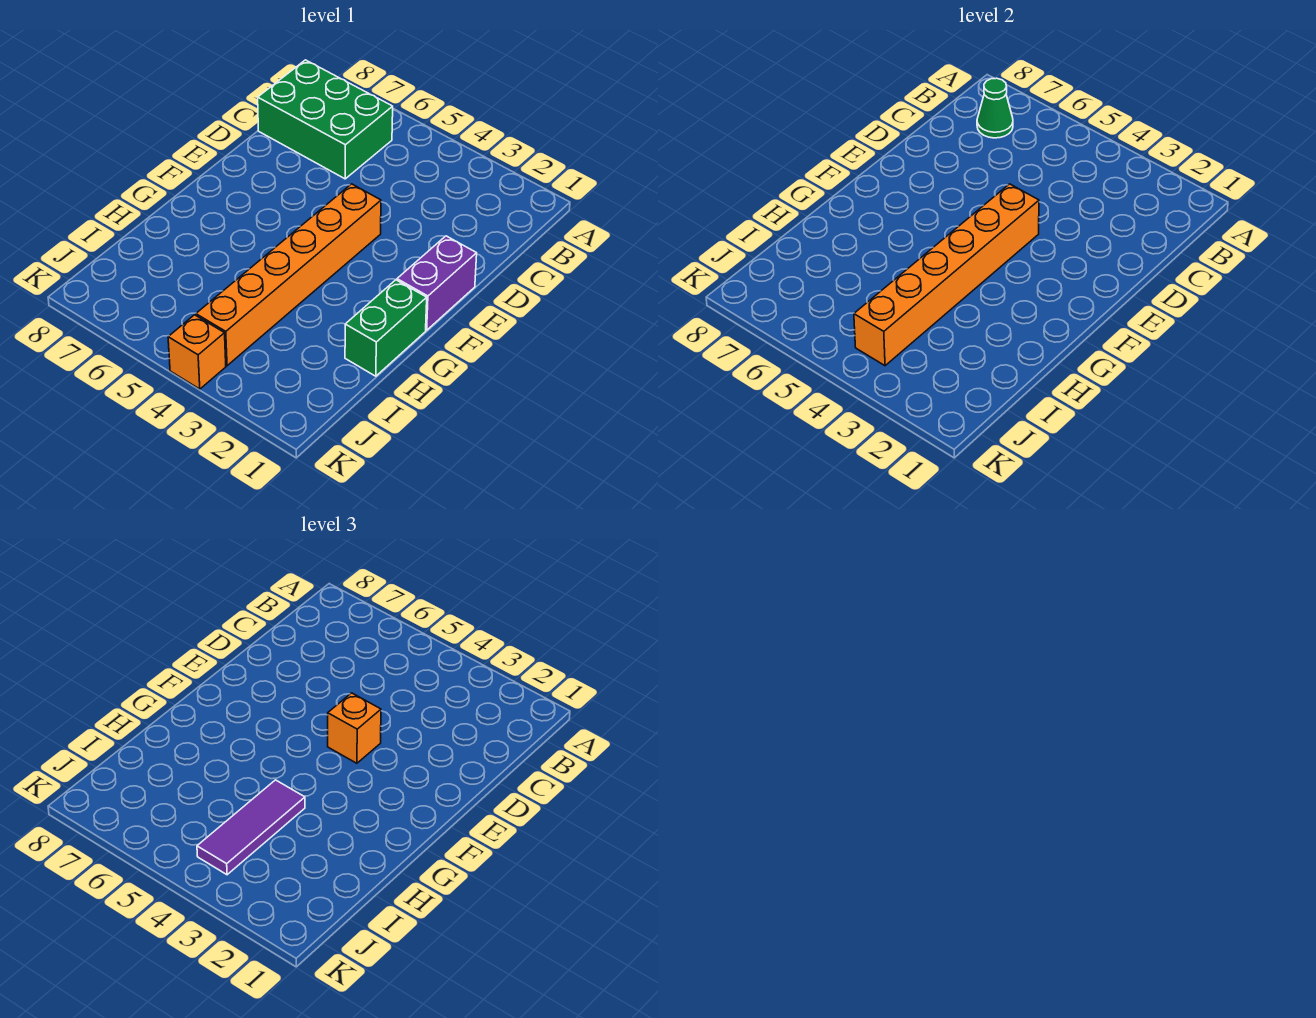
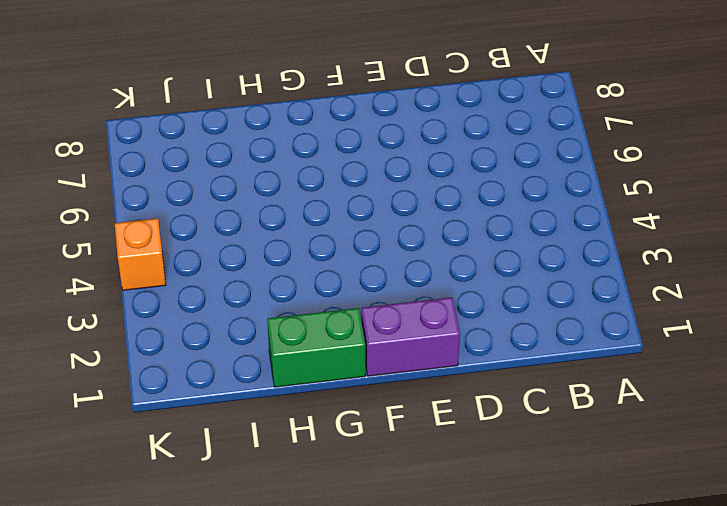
none -> green 2x3 brick [258,60,393,179]
none -> orange 1x6 brick [196,184,381,366]

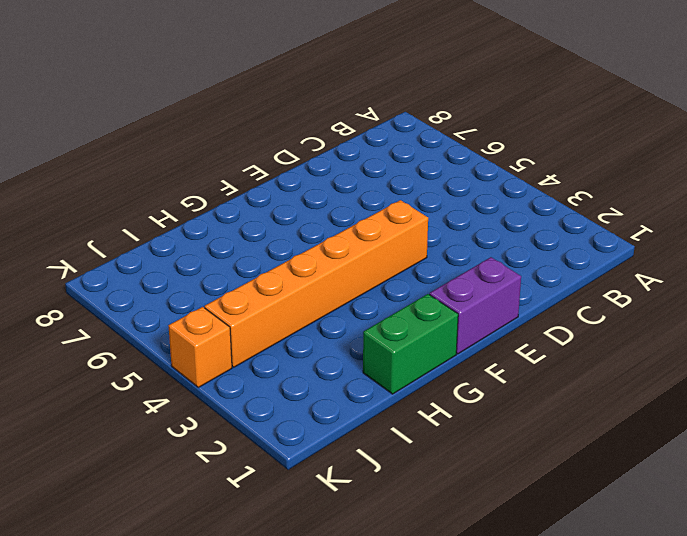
none -> green 2x3 brick [258,60,393,179]
none -> green 1x1 cone [977,78,1013,138]

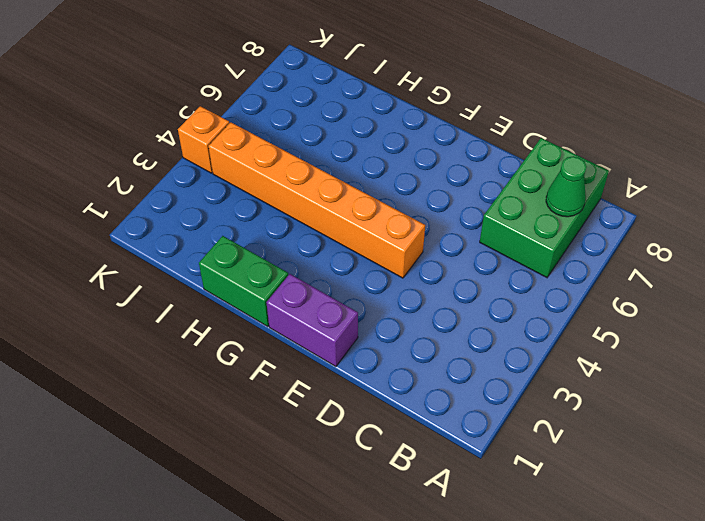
none -> orange 1x6 brick [854,184,1039,366]
none -> orange 1x1 brick [328,693,381,763]

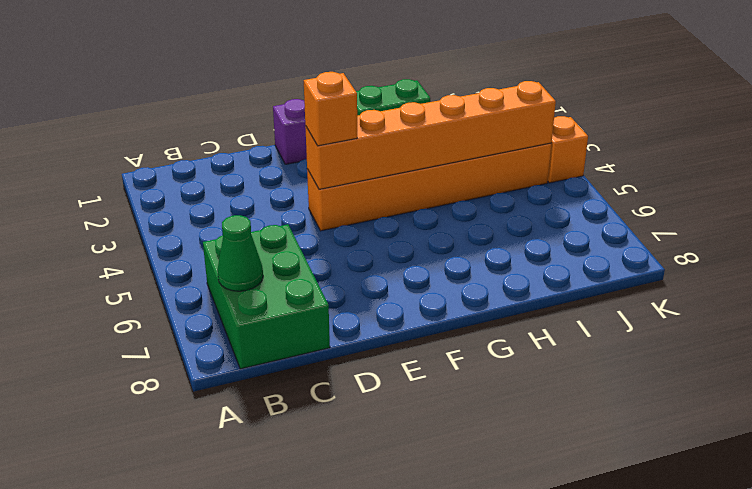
none -> purple 1x3 tile [197,780,305,875]

